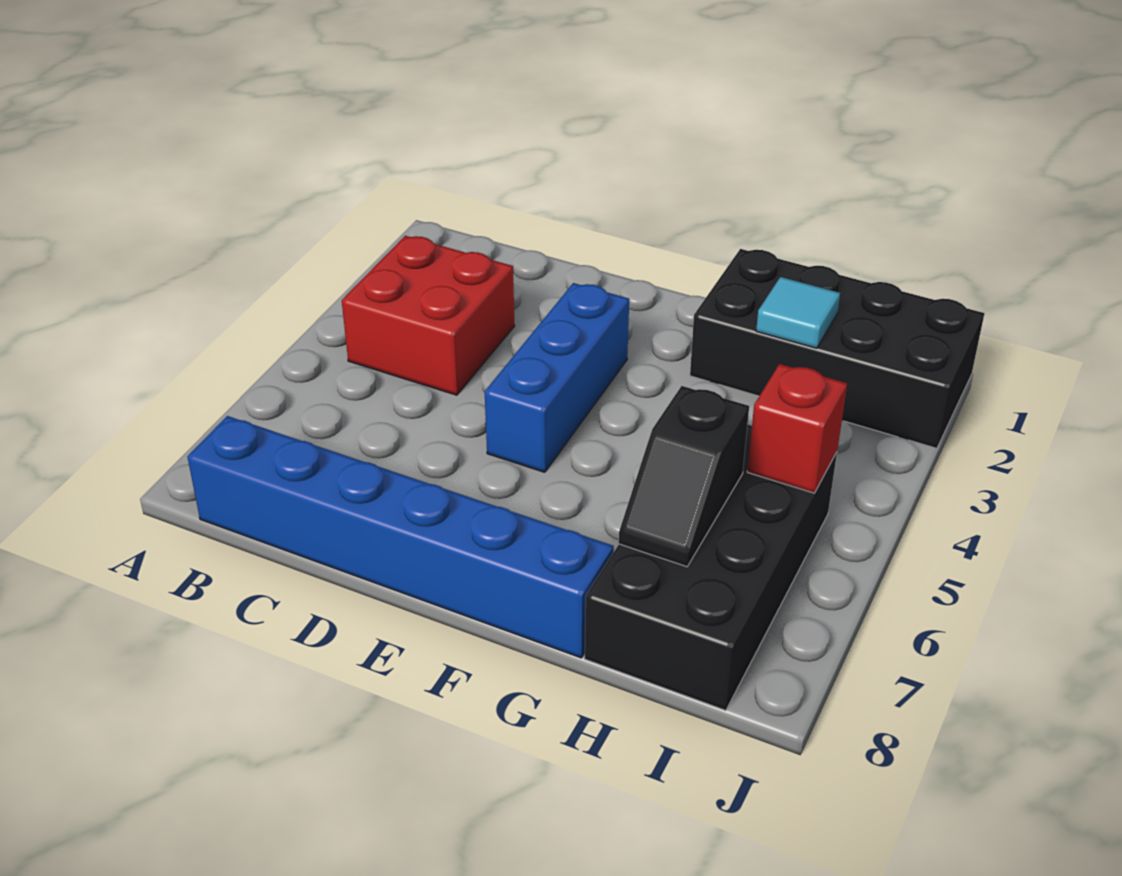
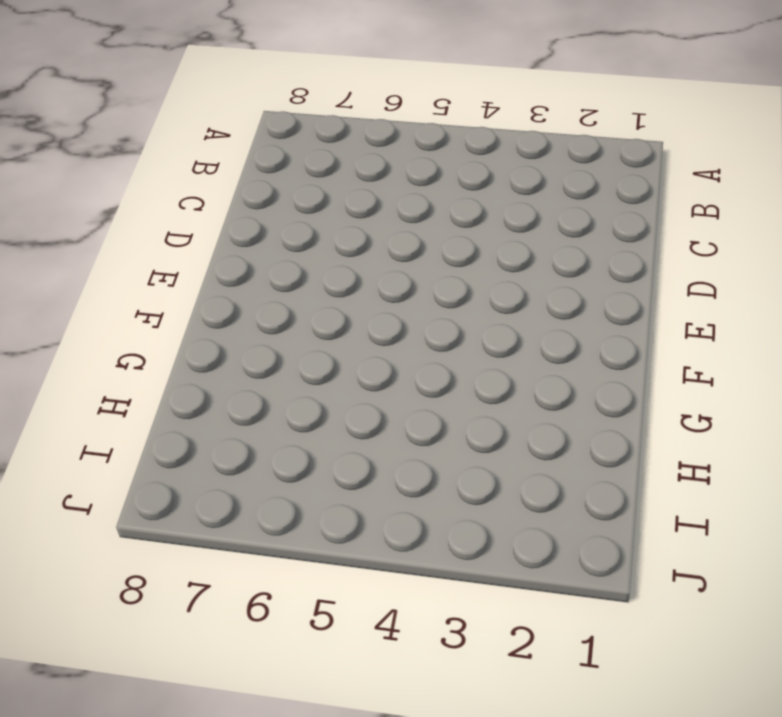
none -> red 2x2 brick [342,236,514,395]
none -> blue 1x6 brick [188,416,614,658]

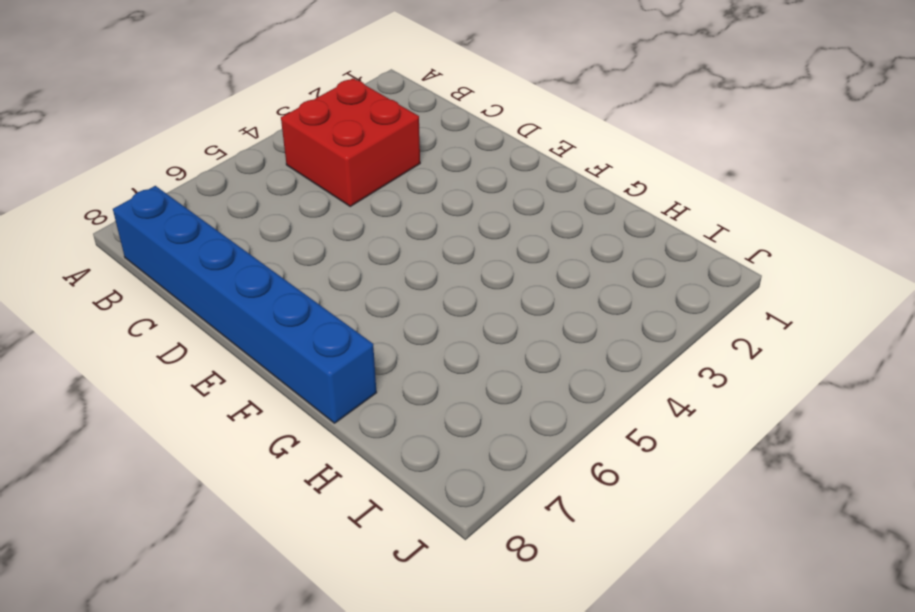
none -> blue 1x3 brick [485,283,629,472]
none -> black 2x4 brick [690,249,984,448]

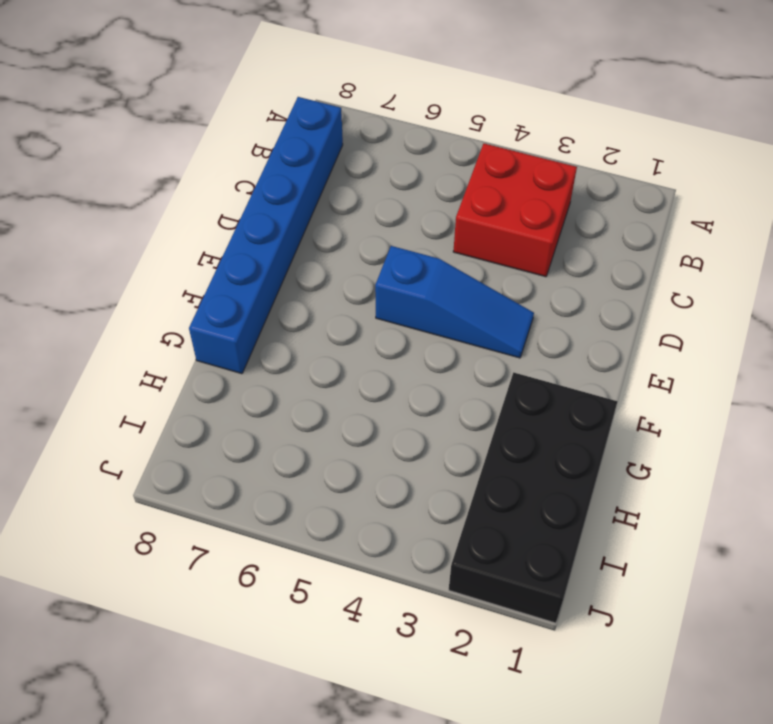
blue 1x3 slope [375,246,534,358] -> blue 1x3 brick [485,283,629,472]
none -> black 2x4 brick [585,424,837,710]
none -> cyan 1x1 tile [756,277,840,348]

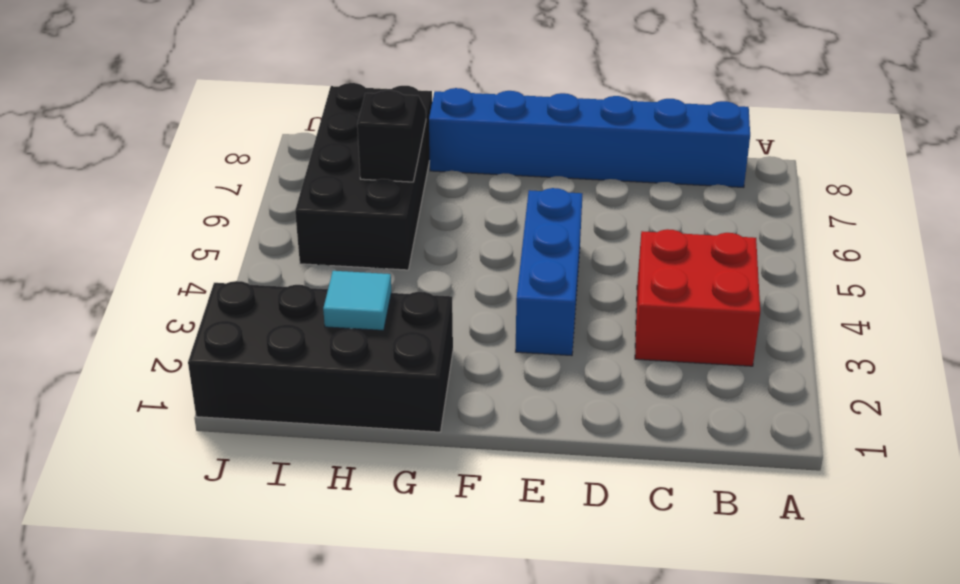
none -> red 1x1 brick [747,364,847,493]

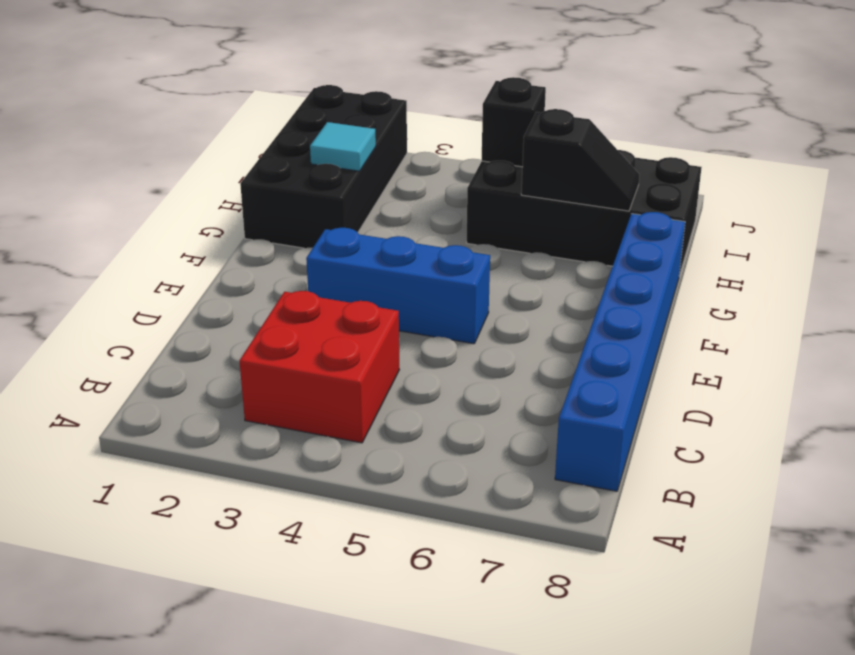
black 1x1 brick [482,77,546,167] -> red 1x1 brick [747,364,847,493]

